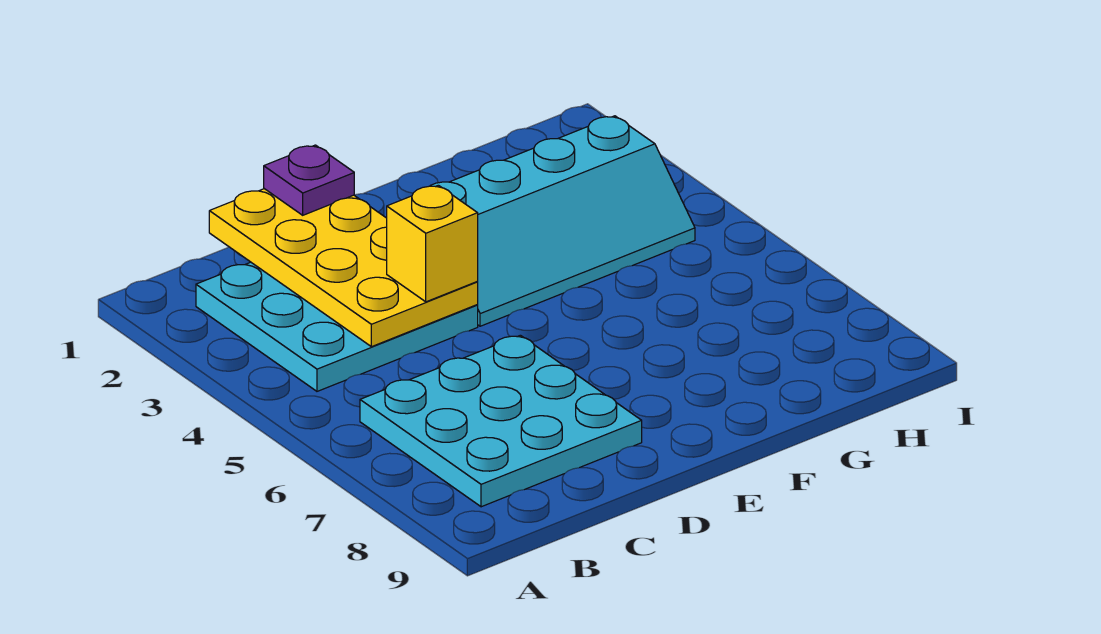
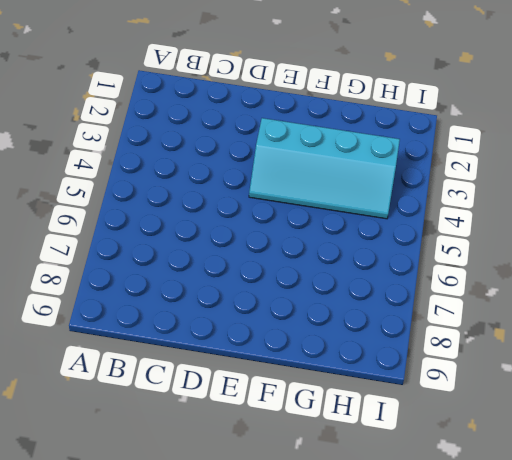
none -> cyan 3x3 plate [196,262,478,391]
none -> cyan 3x3 plate [360,335,642,507]

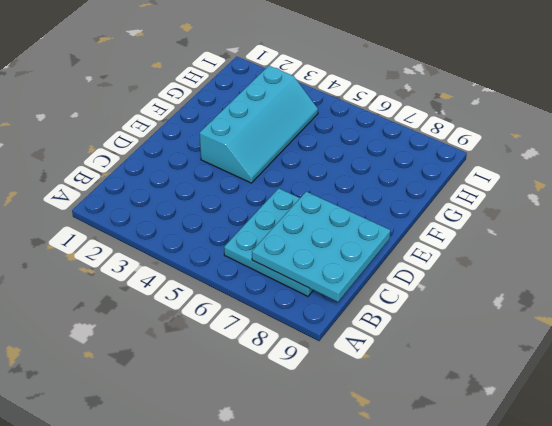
cyan 3x3 plate [252,192,390,302] -> cyan 3x3 plate moved to [196,262,478,391]
none -> yellow 2x4 plate [209,189,478,347]
none -> purple 1x1 plate [264,145,354,215]

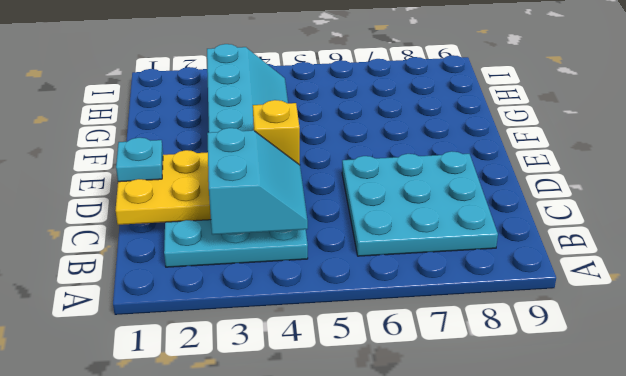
cyan 2x2 slope [207,128,308,235] -> none
cyan 1x1 plate [116,138,163,182] -> purple 1x1 plate [264,145,354,215]

